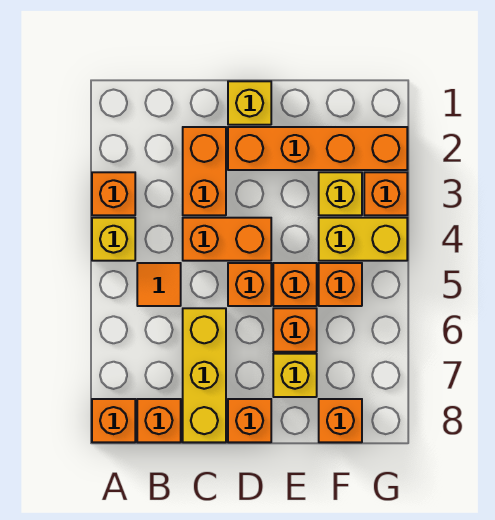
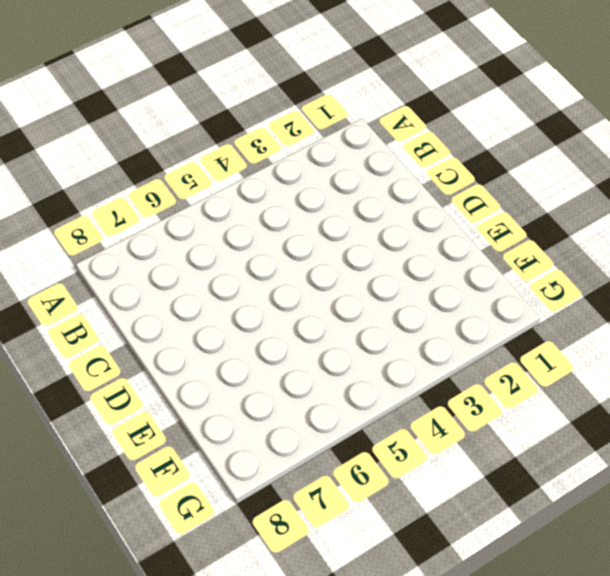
none -> orange 1x1 brick [92,172,135,215]
none -> yellow 1x1 brick [92,218,135,261]
none -> orange 1x1 brick [92,399,135,442]

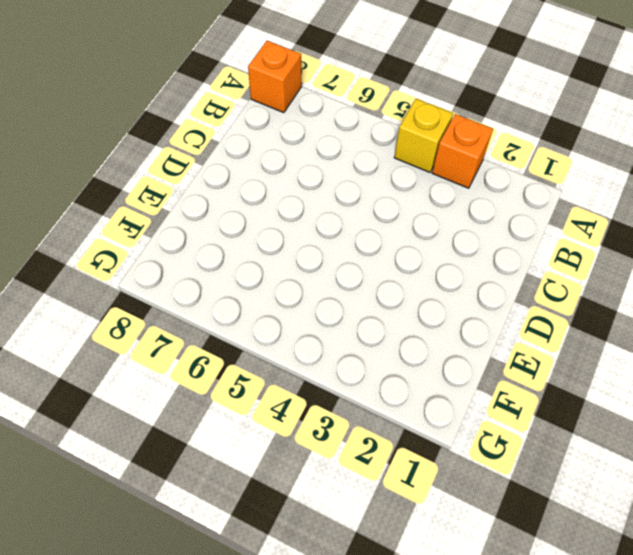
none -> orange 1x1 tile [137,263,181,306]
none -> orange 1x1 brick [137,399,181,442]
none -> orange 1x2 brick [183,127,226,215]

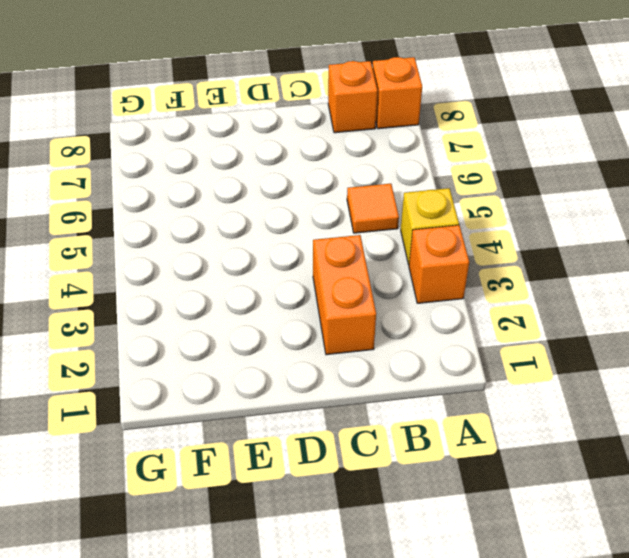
none -> orange 1x2 brick [183,218,271,261]
none -> yellow 1x3 brick [183,308,226,442]
none -> yellow 1x1 brick [228,81,271,125]

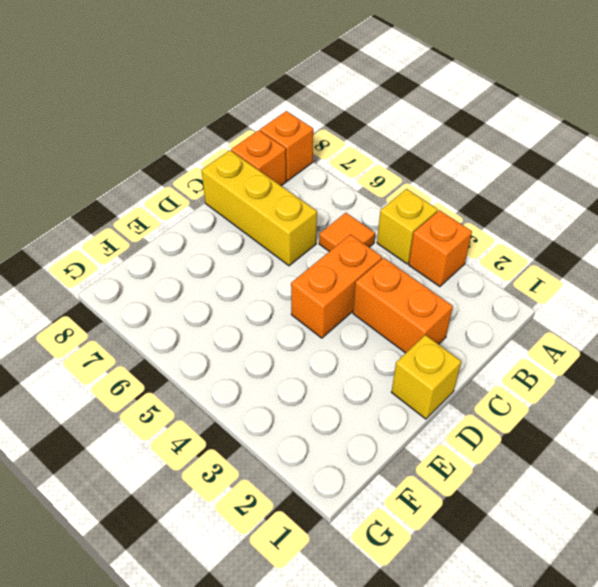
none -> orange 1x4 brick [228,127,407,170]
none -> orange 1x1 brick [228,263,271,306]
none -> orange 1x1 brick [228,399,271,442]

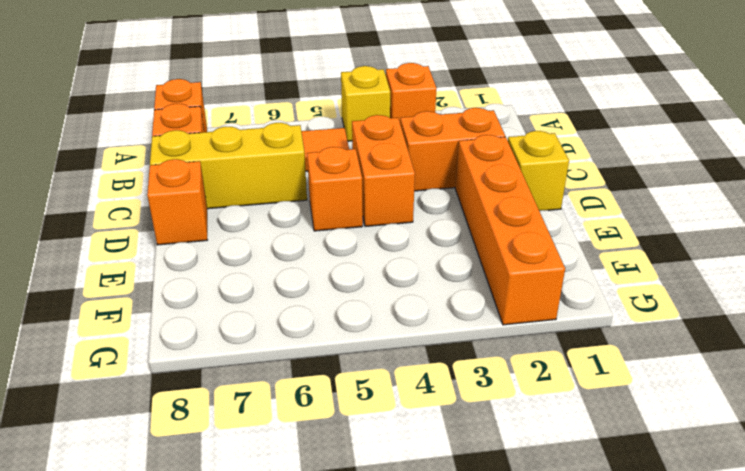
none -> orange 1x1 brick [273,263,317,306]
none -> orange 1x1 brick [273,308,317,352]
none -> yellow 1x1 brick [273,354,317,397]

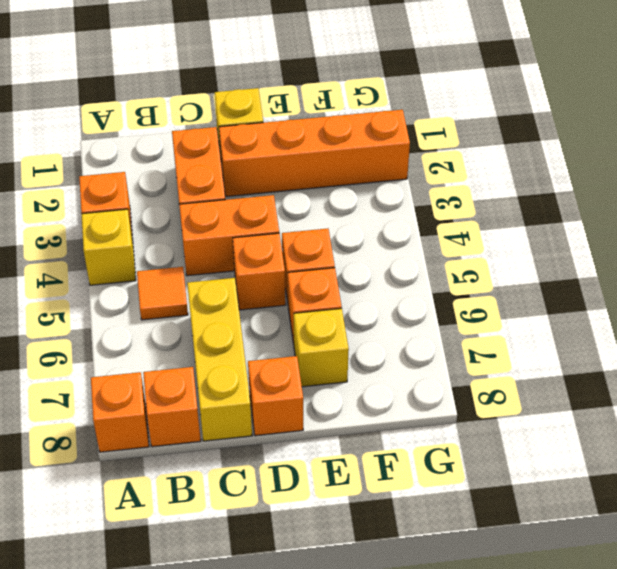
none -> yellow 1x1 brick [319,172,362,215]
none -> yellow 1x2 brick [319,218,407,261]
none -> orange 1x1 brick [319,263,362,306]

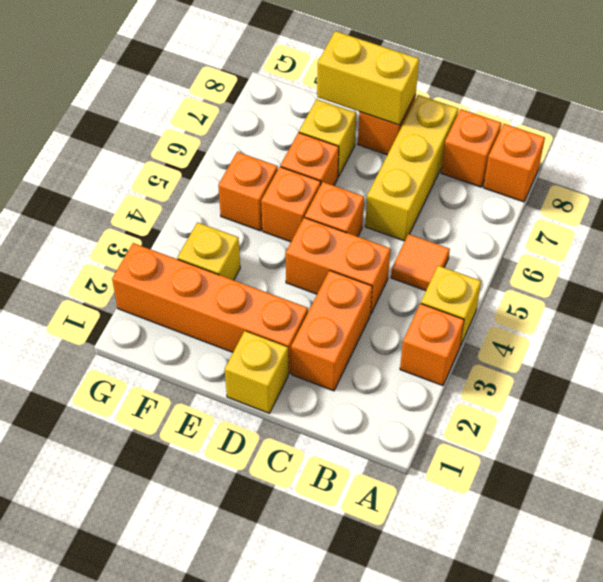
yellow 1x2 brick [317,31,419,125] -> yellow 1x2 brick moved to [319,218,407,261]
none -> orange 1x1 brick [319,399,362,442]
none -> orange 1x1 brick [364,172,407,215]

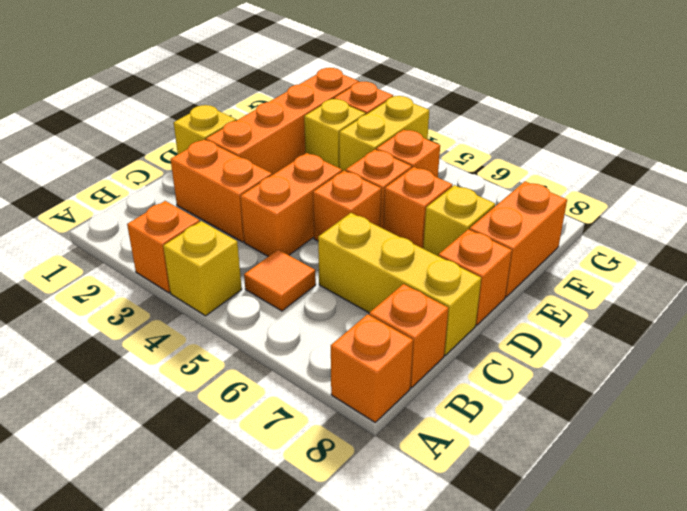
orange 1x2 brick [469,182,567,297] -> orange 1x1 brick [319,399,362,442]

